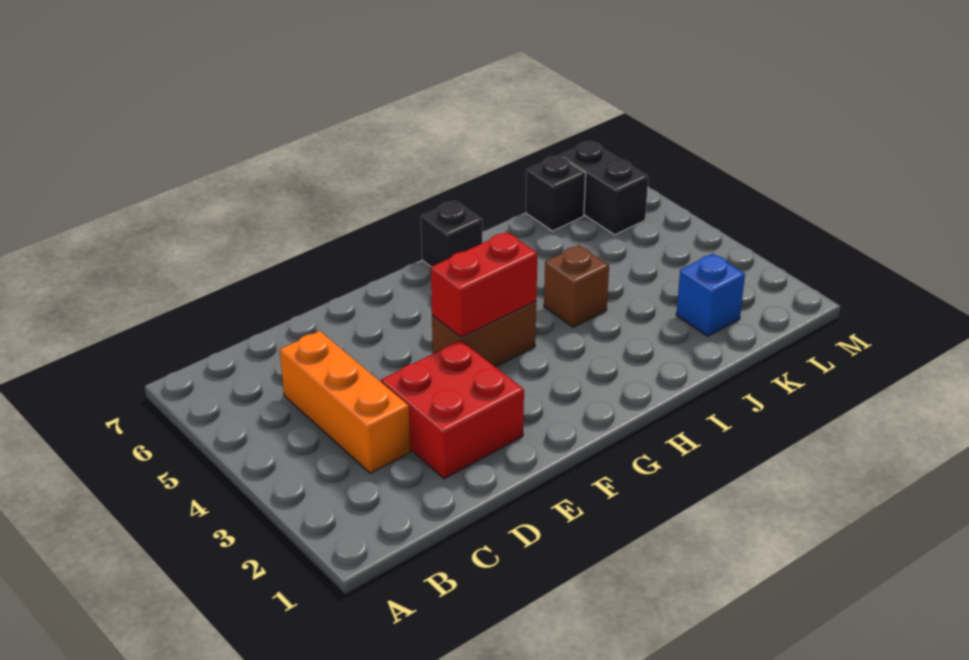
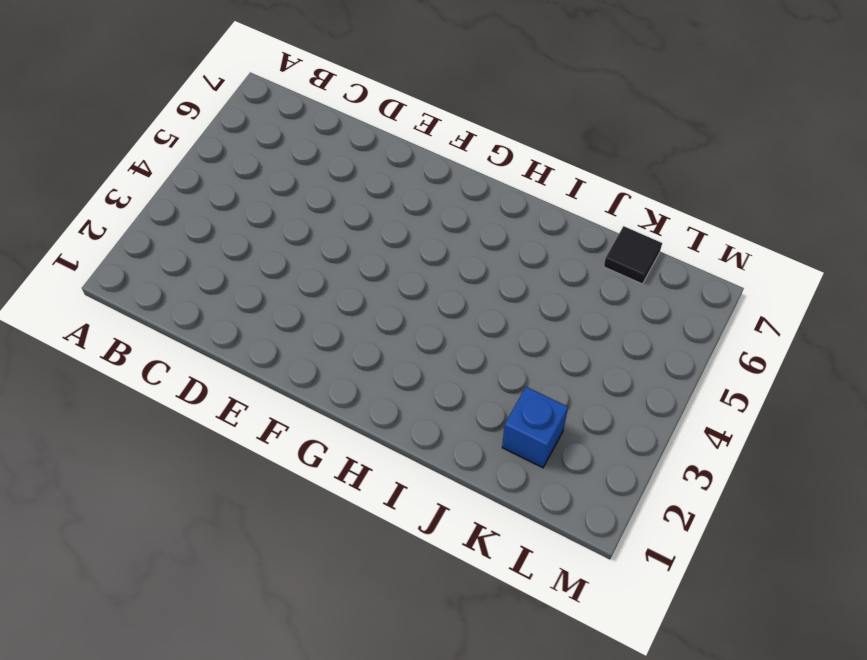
black 1x1 tile [604,226,662,284] -> black 1x1 brick [526,156,586,231]
none -> orange 1x3 brick [280,331,410,473]
none -> red 2x2 brick [381,340,524,479]

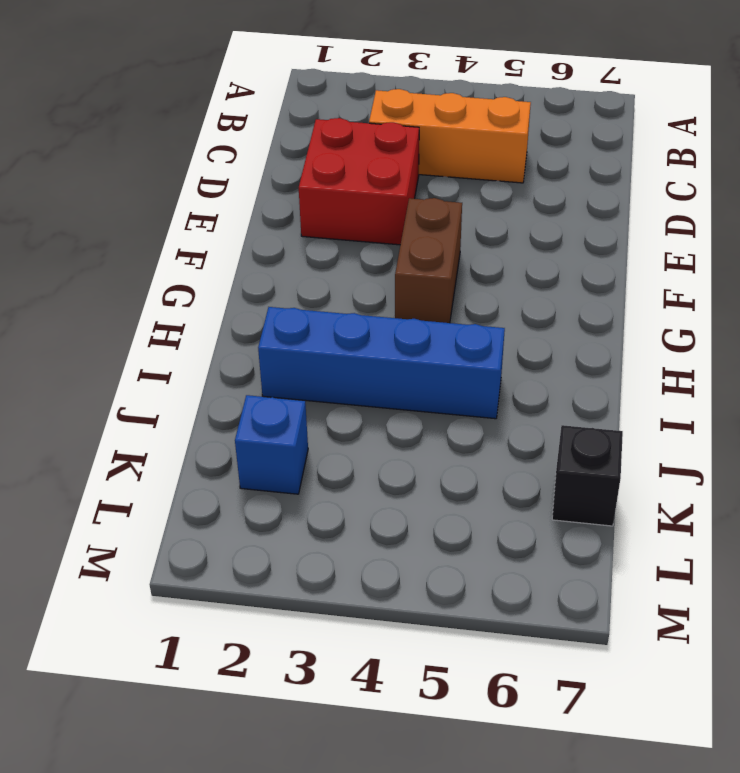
blue 1x4 brick [258,307,505,419] -> brown 1x1 brick [544,245,609,327]
none -> black 1x1 brick [421,201,482,267]
none -> black 1x2 brick [560,141,648,235]

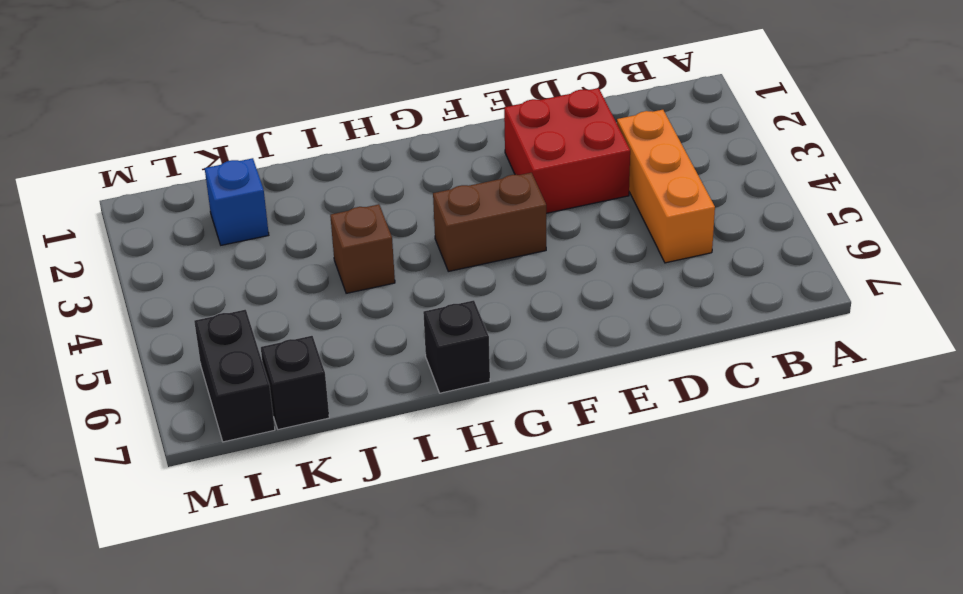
none -> red 1x2 brick [431,232,538,337]

